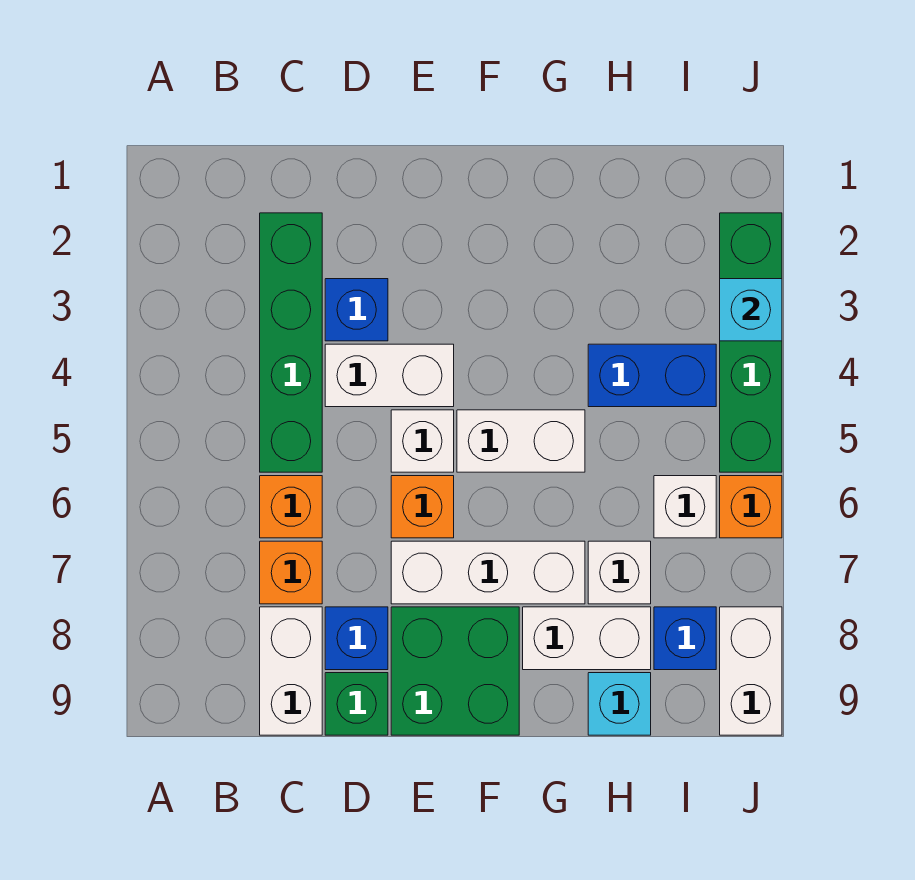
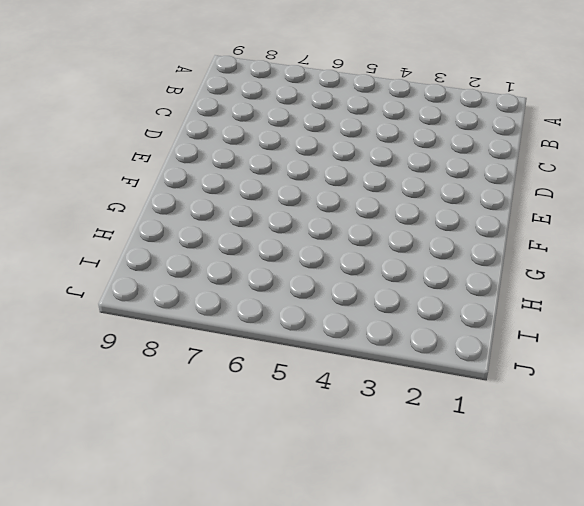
none -> green 1x4 brick [260,213,322,472]
none -> orange 1x1 brick [260,476,322,538]
none -> orange 1x1 brick [260,541,322,604]

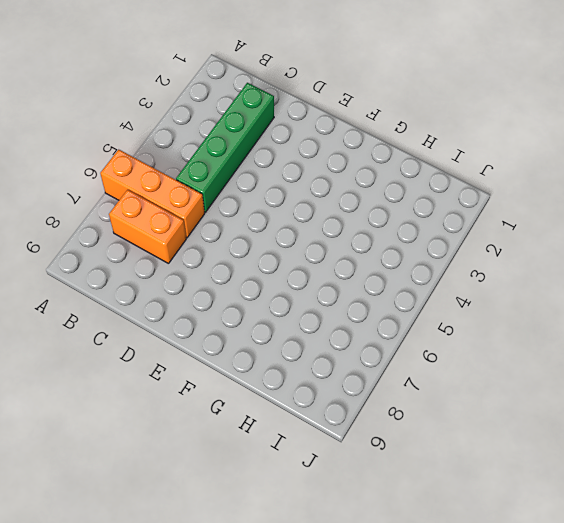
orange 1x3 brick [100,150,205,238] -> orange 1x1 brick [260,476,322,538]
orange 1x2 brick [109,190,186,264] -> orange 1x1 brick [260,541,322,604]
none -> white 1x2 brick [260,607,322,735]
none -> blue 1x1 brick [325,279,388,341]
none -> white 1x2 brick [325,344,454,407]

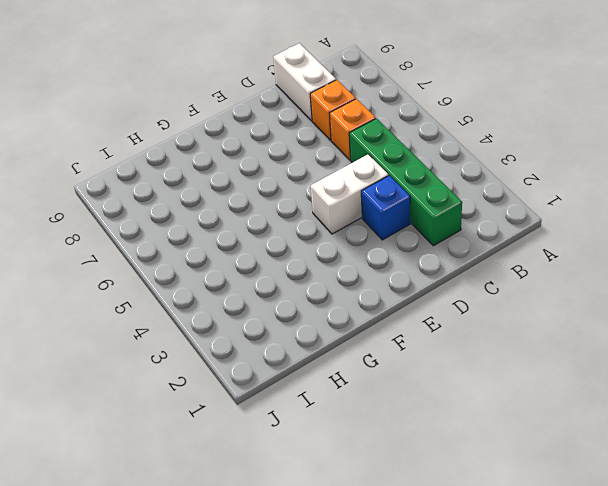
none -> blue 1x1 brick [325,607,388,670]
none -> green 1x1 brick [325,673,388,735]
none -> white 1x1 brick [391,410,454,472]

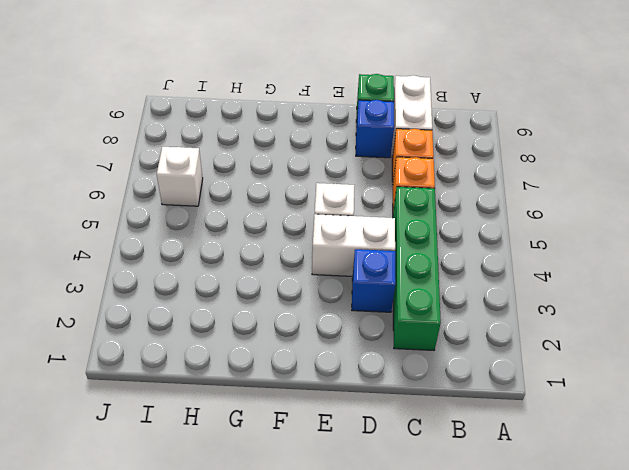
none -> orange 1x1 brick [391,476,454,538]
none -> white 1x3 brick [391,541,585,604]
none -> green 2x2 brick [391,607,519,735]

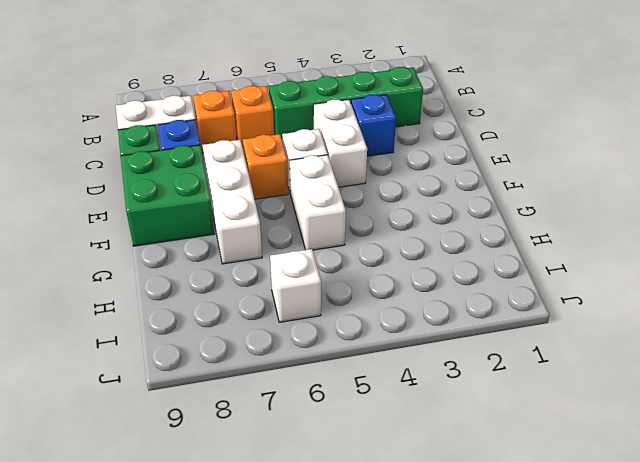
none -> white 1x2 brick [523,607,651,670]
none -> blue 1x2 brick [588,344,716,407]
none -> white 1x1 brick [588,541,651,604]

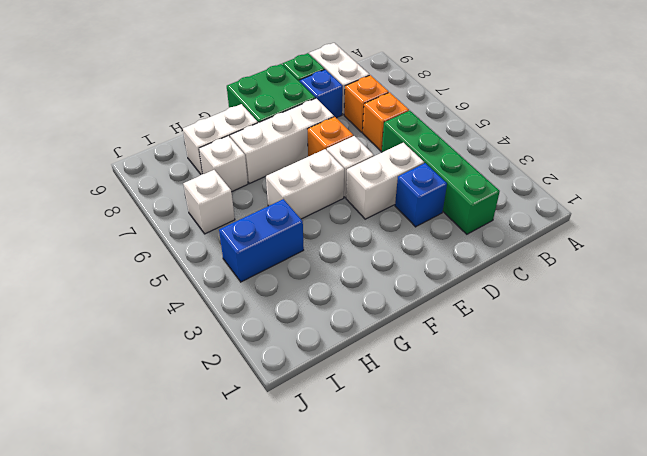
none -> cyan 1x1 brick [588,673,651,735]
none -> blue 1x1 brick [654,607,716,670]
none -> green 1x4 brick [720,213,782,472]

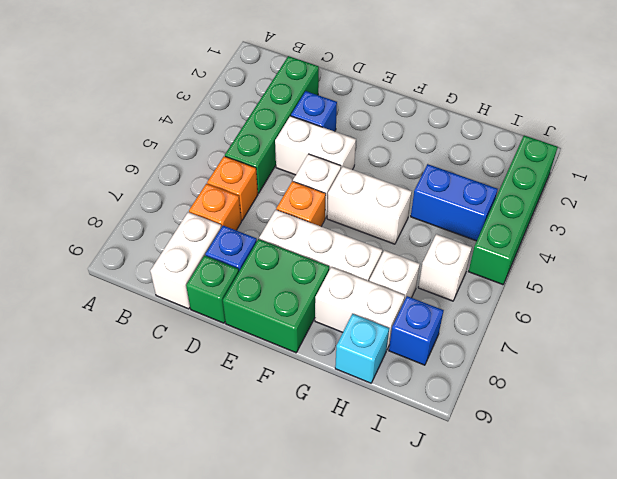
none -> orange 1x1 brick [720,476,782,538]
none -> white 1x2 brick [720,607,782,735]
none -> cyan 1x1 brick [720,279,782,341]

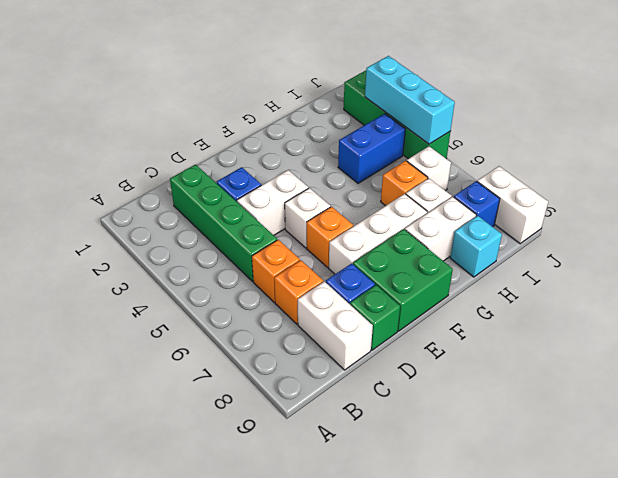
orange 1x1 brick [381,161,428,206] -> orange 1x1 brick moved to [720,476,782,538]
cyan 1x3 brick [365,56,455,144] -> cyan 1x1 brick [720,279,782,341]
none -> white 1x2 brick [457,410,585,472]

